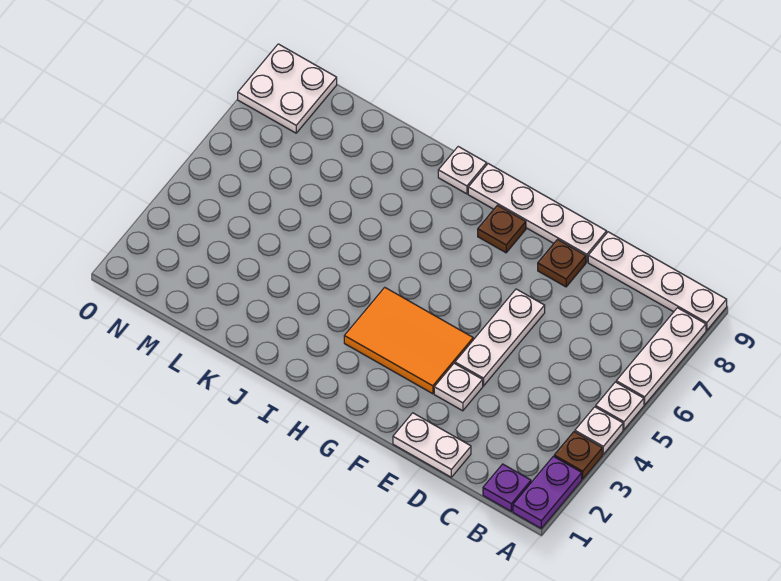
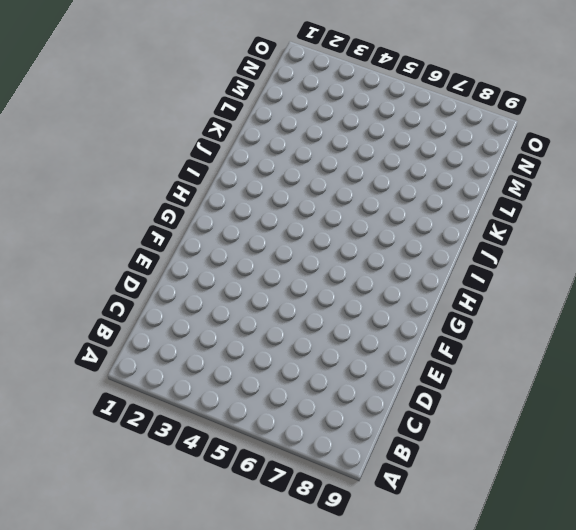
none -> purple 1x2 plate [513,456,582,528]
none -> brown 1x1 plate [554,432,602,479]
none -> white 1x1 plate [575,407,623,454]

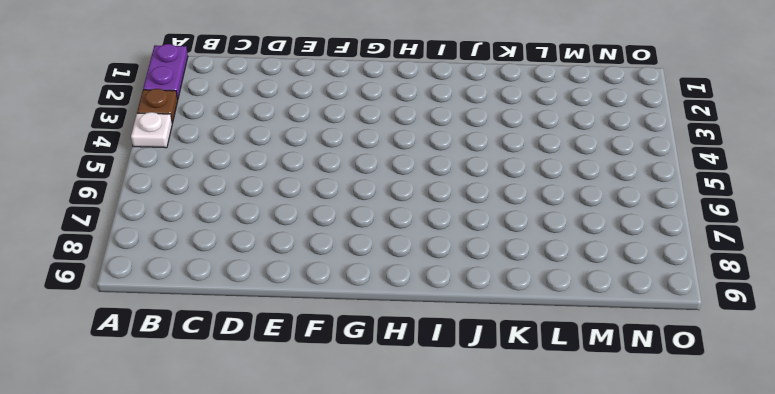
none -> white 1x1 plate [596,382,644,429]
none -> white 1x3 plate [616,308,706,405]
none -> white 1x4 plate [588,232,727,330]

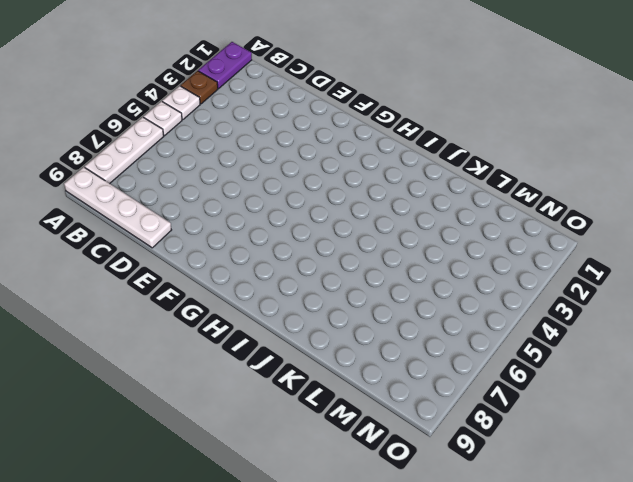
none -> purple 1x1 plate [483,464,531,511]
none -> white 1x2 plate [393,413,471,477]
none -> white 1x1 plate [434,363,483,411]

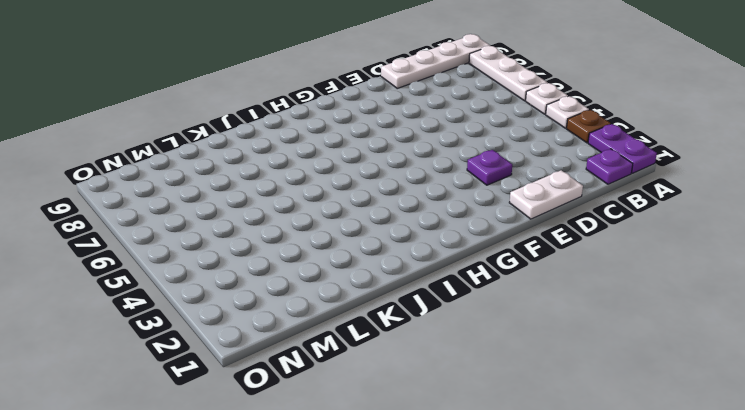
purple 1x1 plate [467,150,512,185] -> white 1x1 plate [434,363,483,411]
none -> white 1x3 plate [455,289,545,386]
none -> brown 1x1 plate [538,240,586,287]
none -> white 1x4 plate [468,164,607,262]

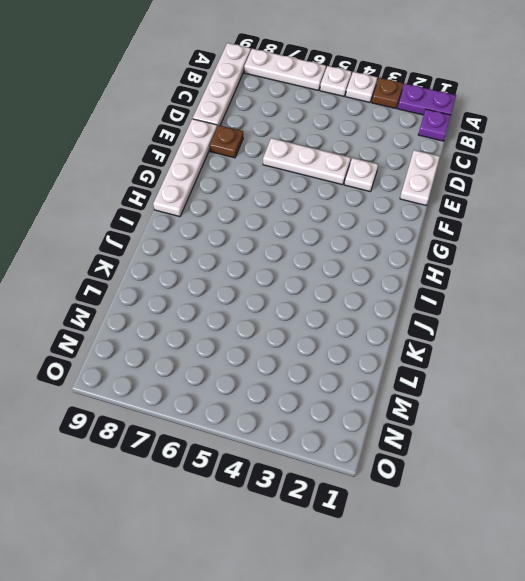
none -> orange 2x3 tile [344,287,473,394]
none -> brown 1x1 plate [478,205,526,253]
none -> white 1x1 plate [438,147,487,194]

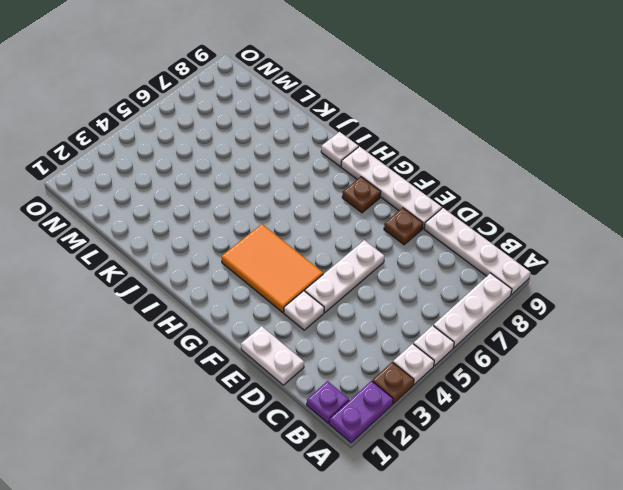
none -> white 2x2 plate [238,44,337,133]

